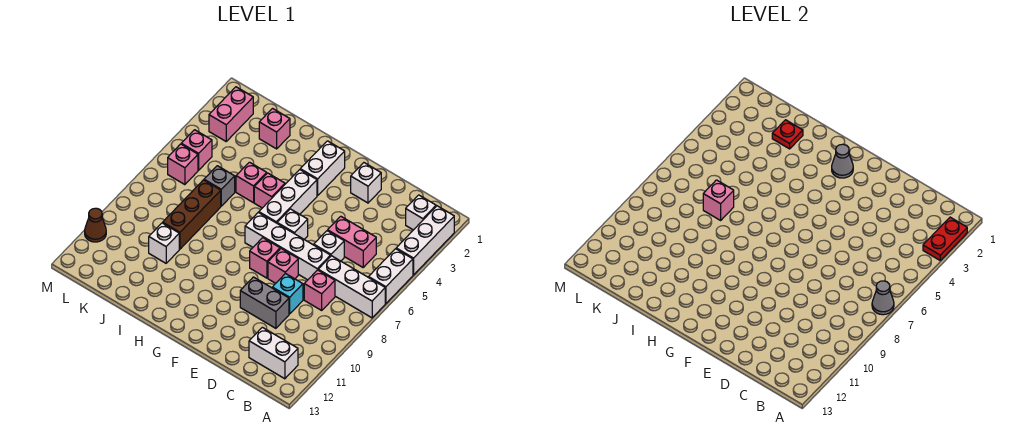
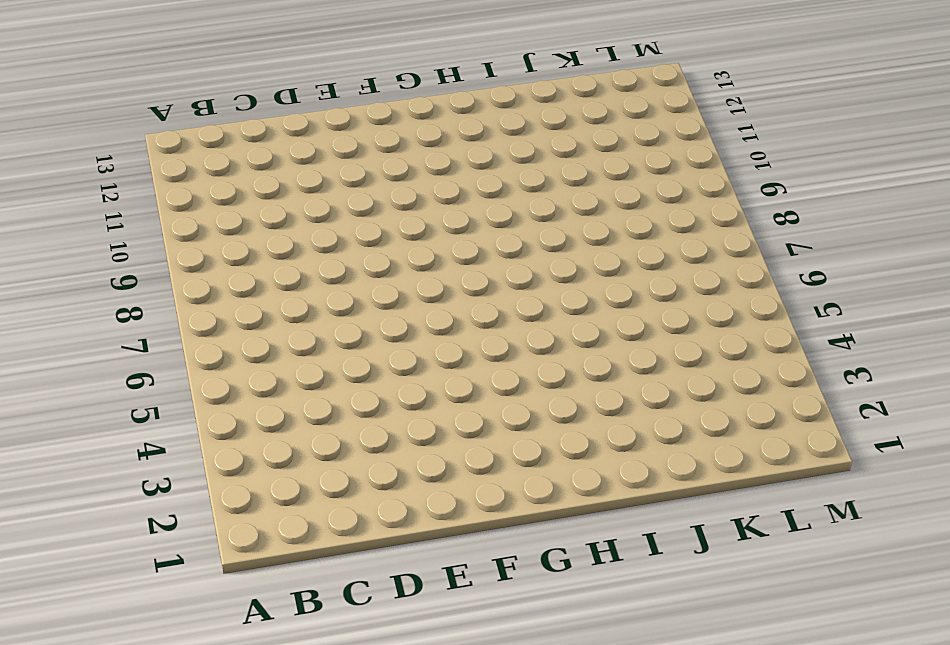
none -> white 1x3 brick [396,206,454,275]
none -> white 1x2 brick [369,249,413,303]
none -> white 1x3 brick [318,256,385,318]
none -> white 1x1 brick [406,195,436,230]

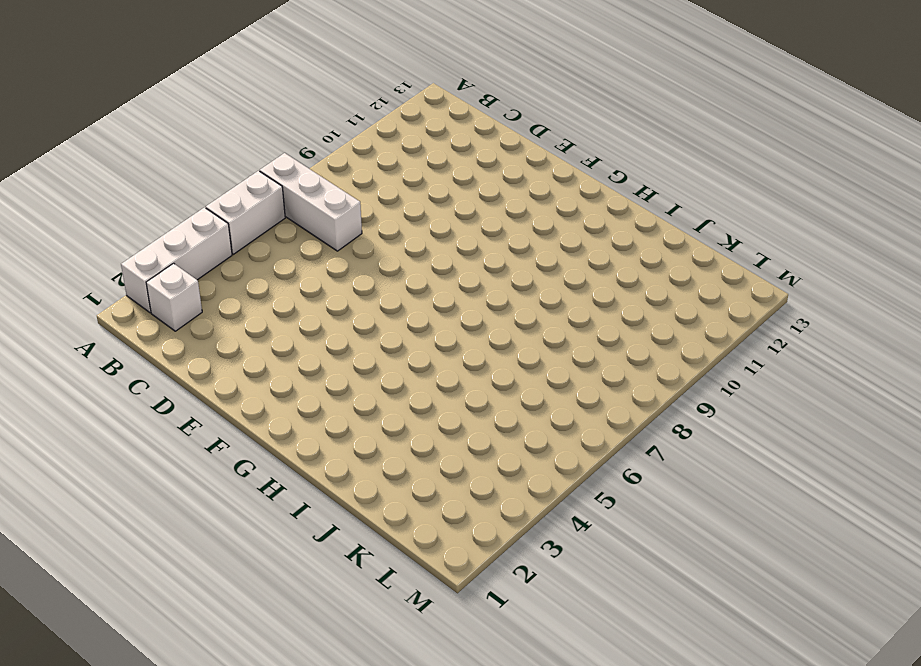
none -> white 1x2 brick [249,327,298,379]
none -> pink 1x2 brick [328,216,376,267]
none -> pink 1x1 brick [304,270,335,310]
none -> white 1x1 brick [314,231,344,261]

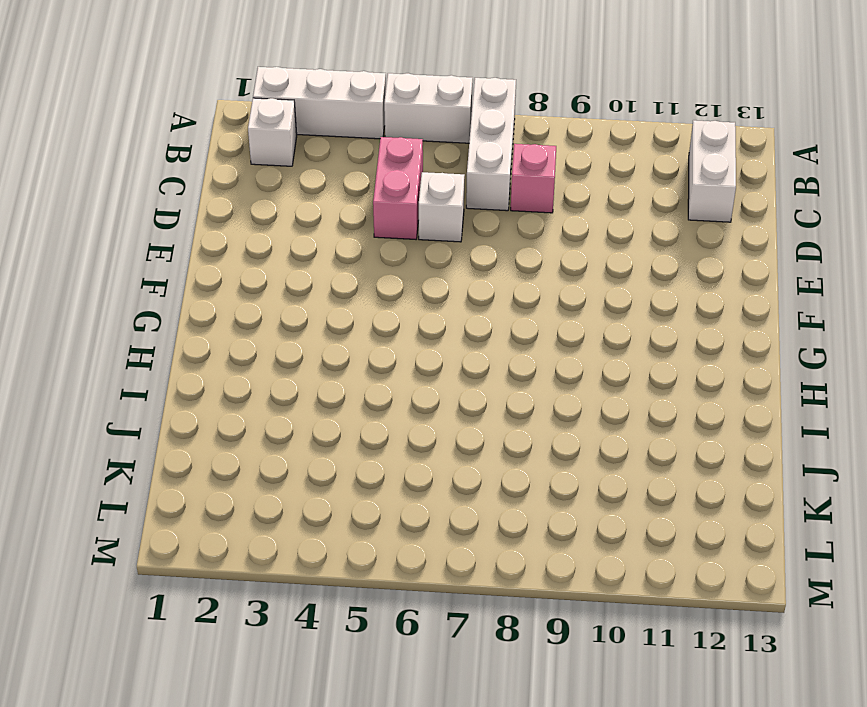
none -> white 1x4 brick [245,212,330,280]
none -> cyan 1x1 brick [272,273,303,314]
none -> grey 1x2 brick [240,277,289,328]
none -> white 1x1 brick [351,163,381,203]

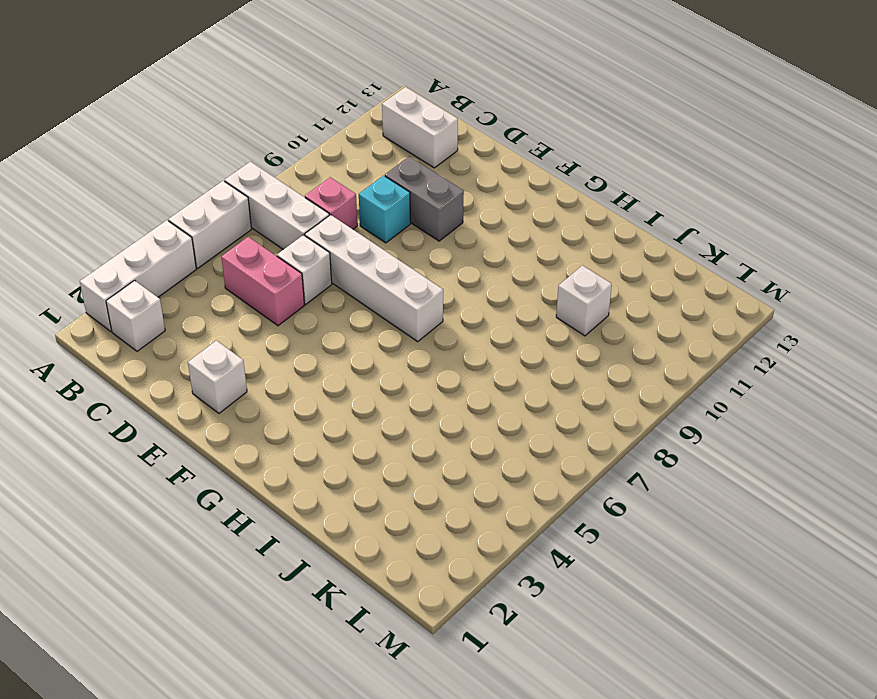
none -> pink 1x1 brick [268,249,298,283]
none -> white 1x1 brick [277,209,308,239]
none -> pink 1x1 brick [250,238,280,278]
none -> white 1x2 brick [300,141,345,196]

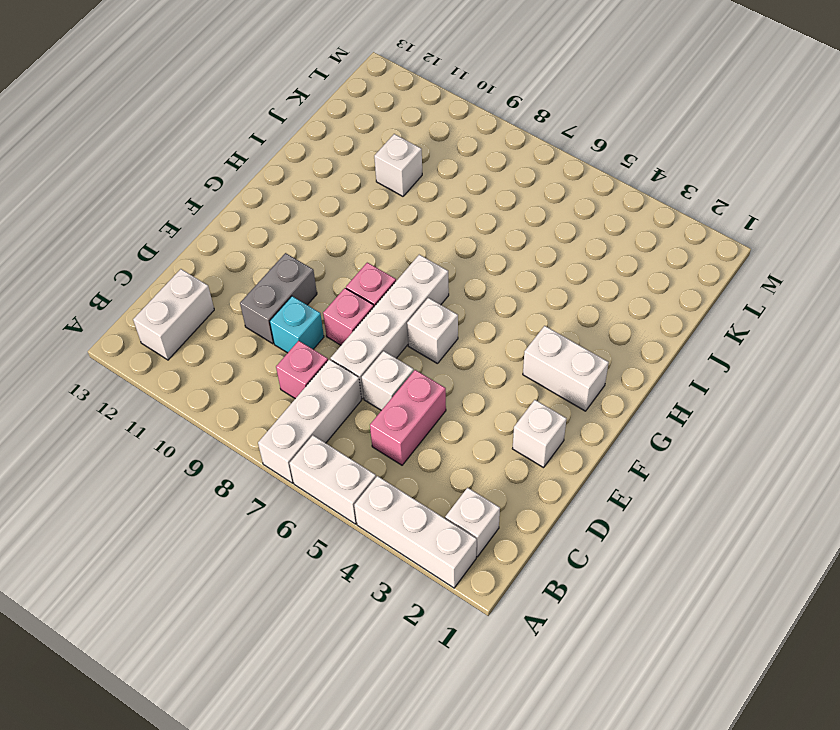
none -> white 1x3 brick [259,170,317,223]
none -> pink 1x1 brick [254,173,285,208]
none -> pink 1x1 brick [236,162,267,203]
none -> pink 1x1 brick [259,109,290,149]

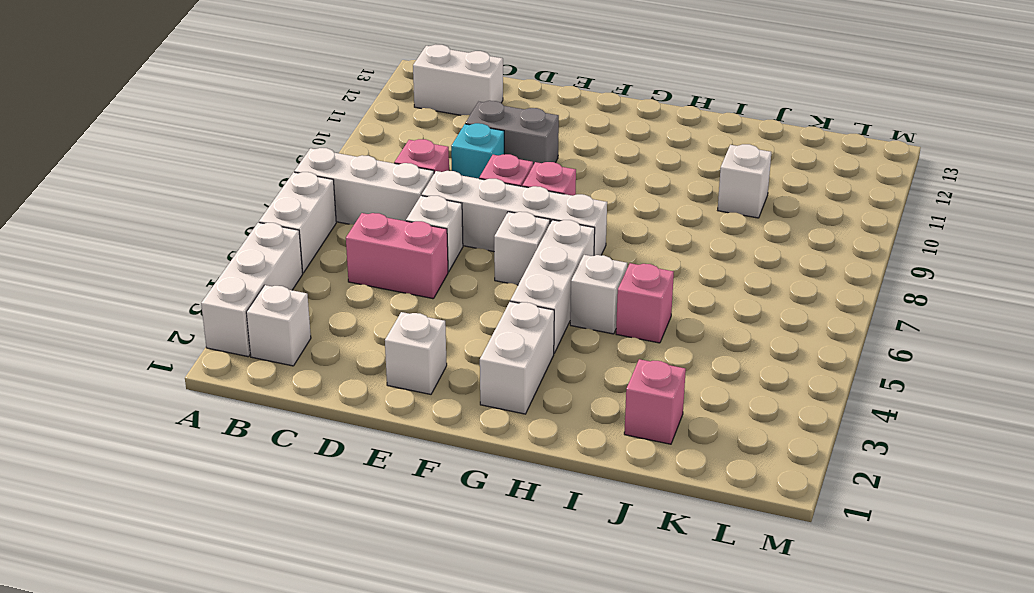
white 1x1 brick [570,255,627,334] -> pink 1x1 brick [254,173,285,208]
none -> grey 1x1 brick [204,166,235,206]
none -> brown 1x3 brick [163,180,221,249]
none -> pink 1x2 brick [209,87,253,141]
none -> pink 1x1 brick [181,130,212,170]

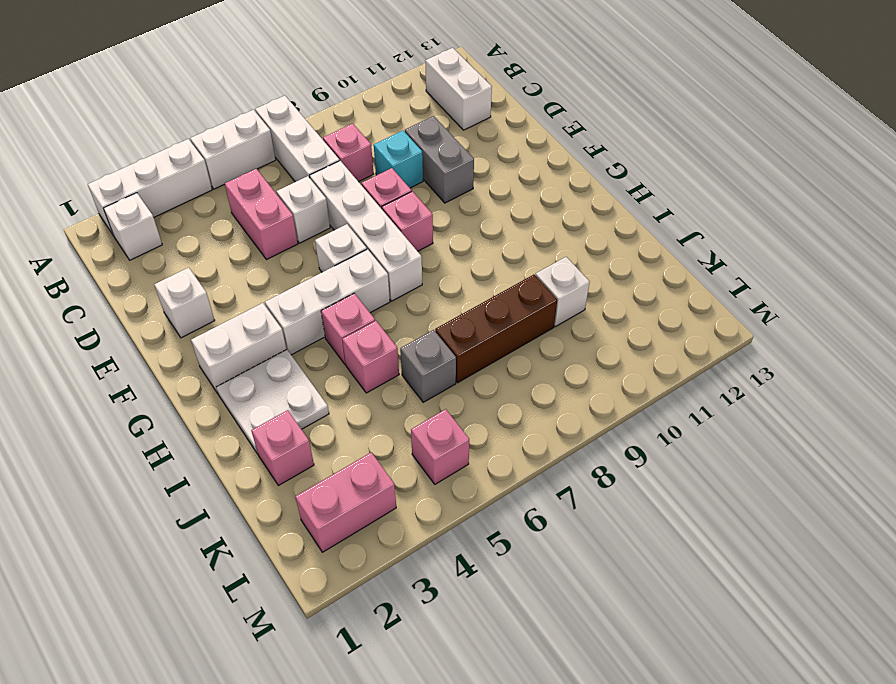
white 2x2 plate [216,349,329,454] -> none
none -> pink 1x1 brick [168,144,198,185]
none -> brown 1x1 cone [85,208,106,242]
none -> red 1x2 plate [923,217,967,260]
none -> grey 1x1 cone [872,281,894,315]

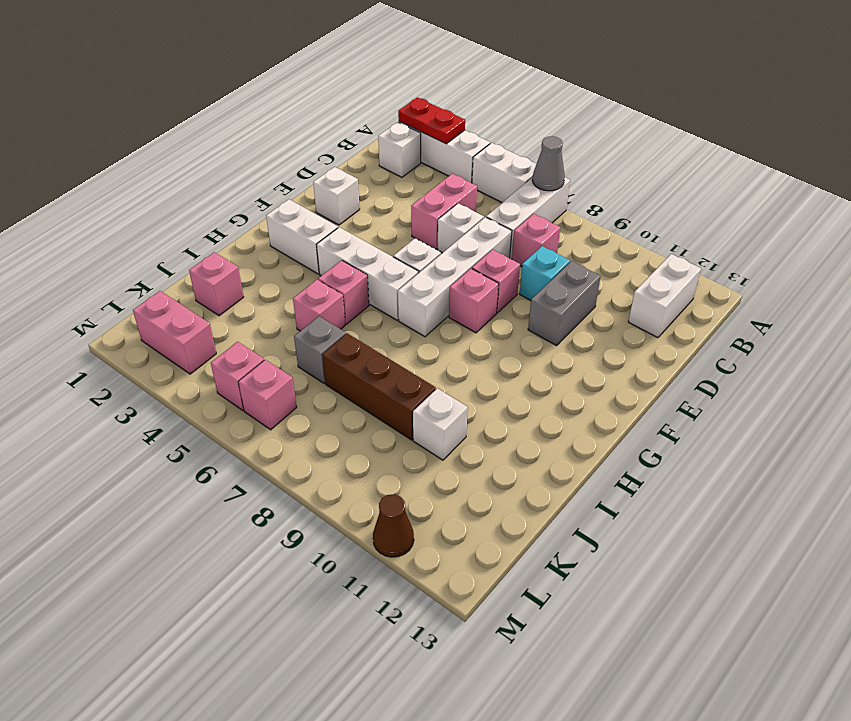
none -> grey 1x1 cone [832,144,853,178]
none -> red 1x1 plate [772,120,803,149]
none -> pink 1x1 brick [703,180,734,220]

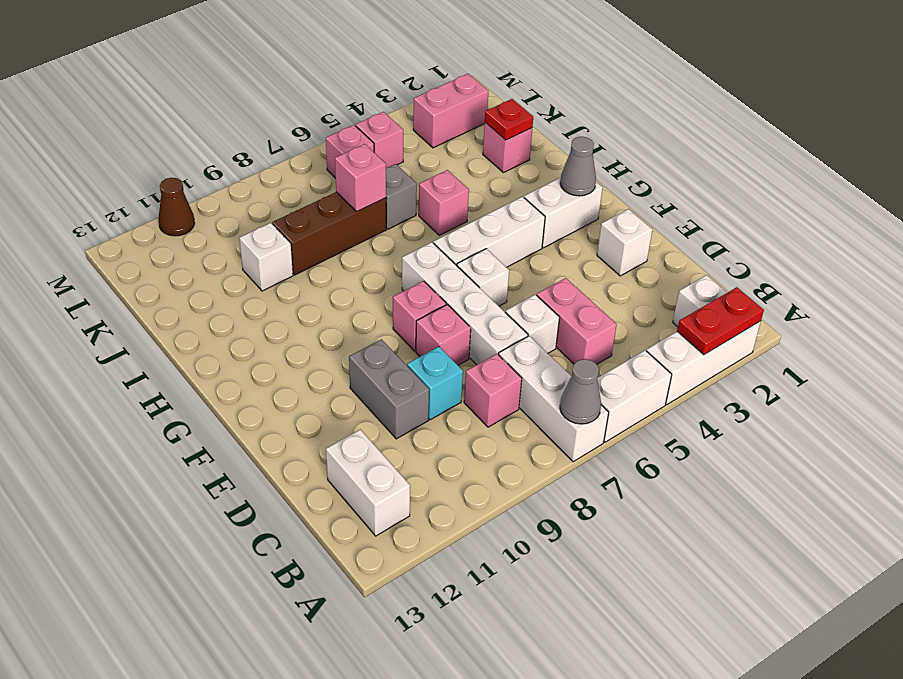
none -> pink 1x1 brick [254,173,285,208]

